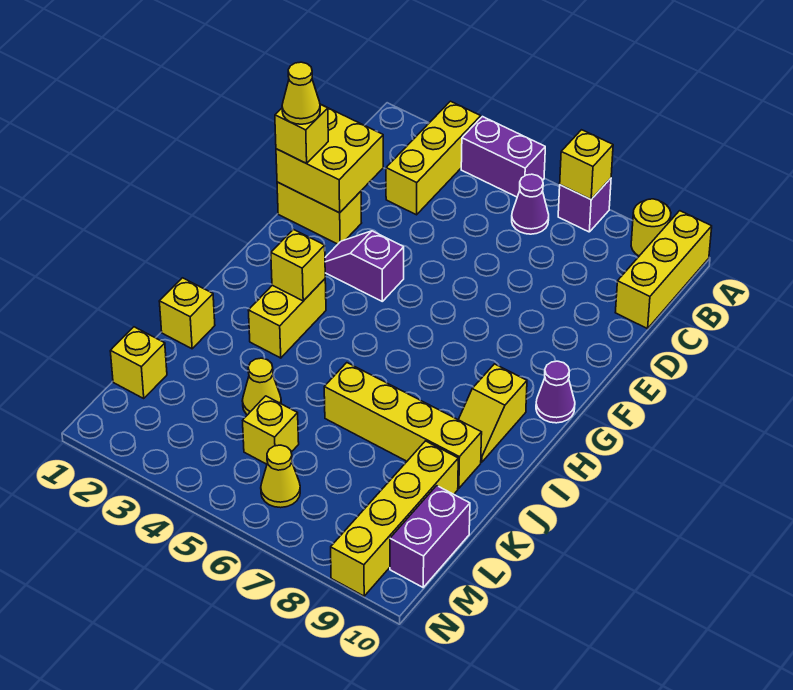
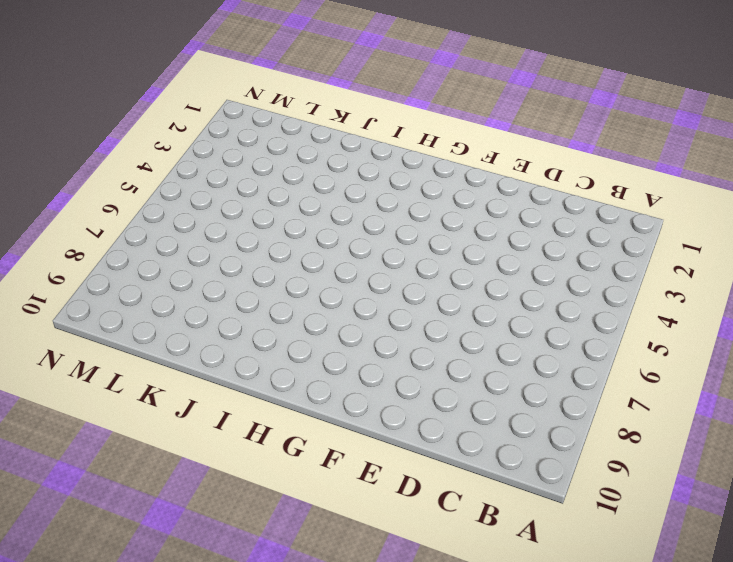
none -> yellow 1x3 brick [386,101,481,215]
none -> purple 1x2 brick [461,117,545,197]
none -> purple 1x1 brick [558,178,611,232]

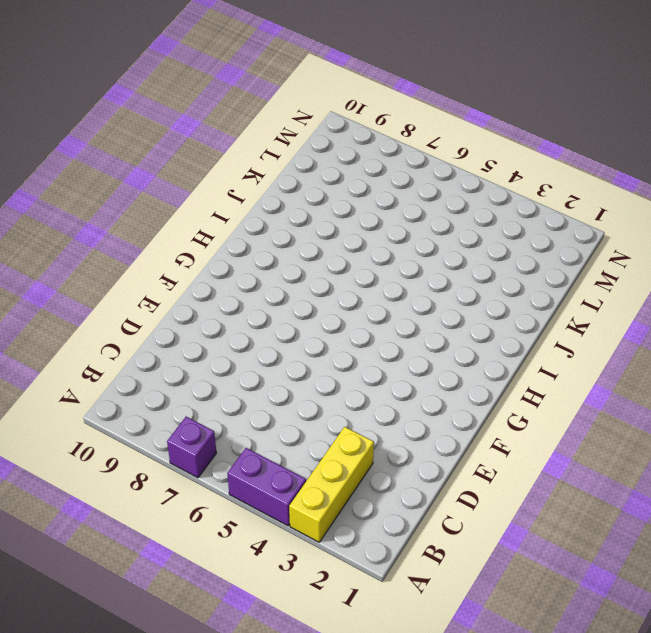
none -> yellow 1x1 round brick [631,199,671,256]
none -> yellow 1x3 brick [615,211,712,329]
none -> purple 1x1 cone [512,174,549,234]

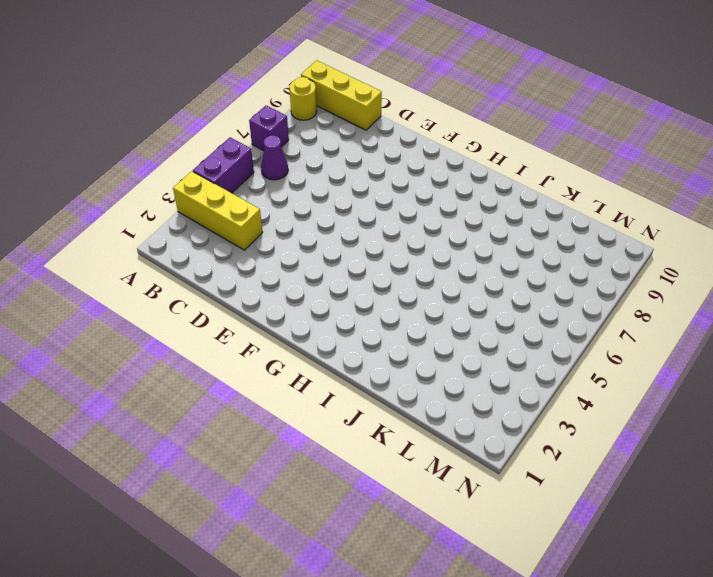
none -> yellow 1x2 brick [277,182,361,244]
none -> purple 1x2 slope [325,231,404,301]
none -> purple 1x1 cone [536,361,575,423]

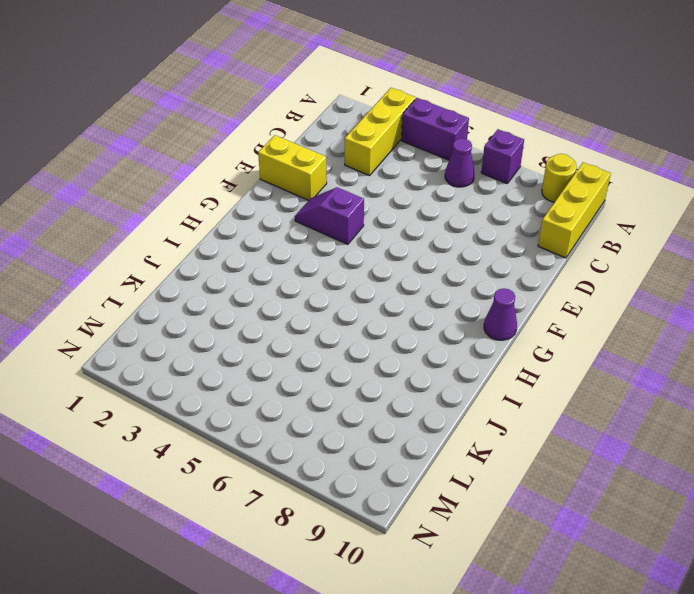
none -> yellow 1x2 brick [248,279,326,358]
none -> yellow 1x2 slope [458,364,527,462]
none -> yellow 1x1 brick [159,278,215,349]

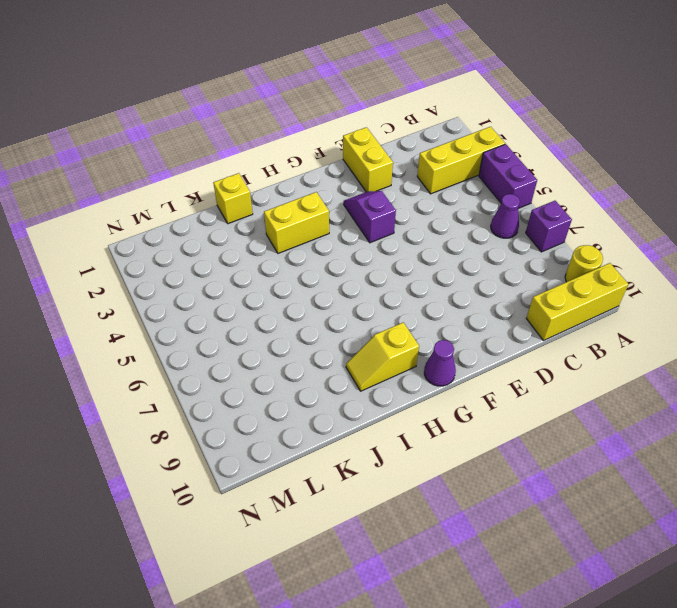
none -> yellow 1x4 brick [324,363,482,488]
none -> yellow 1x1 cone [242,358,281,415]
none -> yellow 1x4 brick [331,441,458,596]

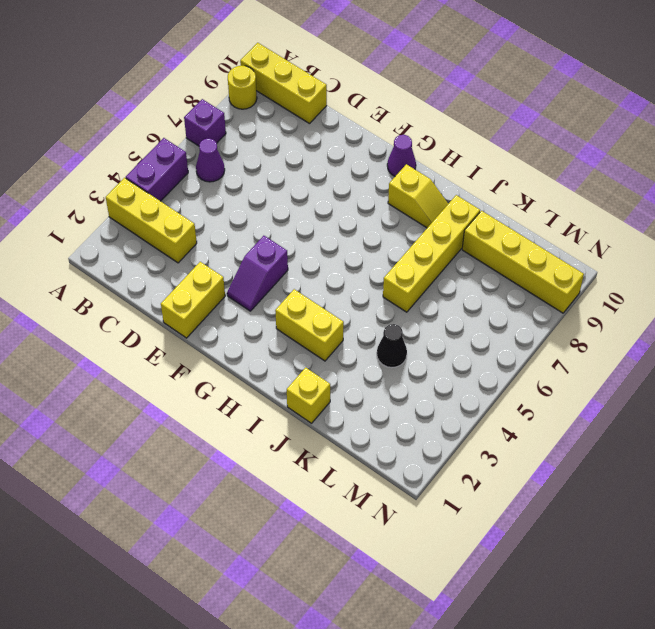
black 1x1 cone [377,324,407,368] -> yellow 1x1 cone [242,358,281,415]
none -> yellow 1x1 brick [110,327,167,398]
none -> yellow 1x1 brick [243,396,299,464]
none -> purple 1x2 brick [390,486,470,587]

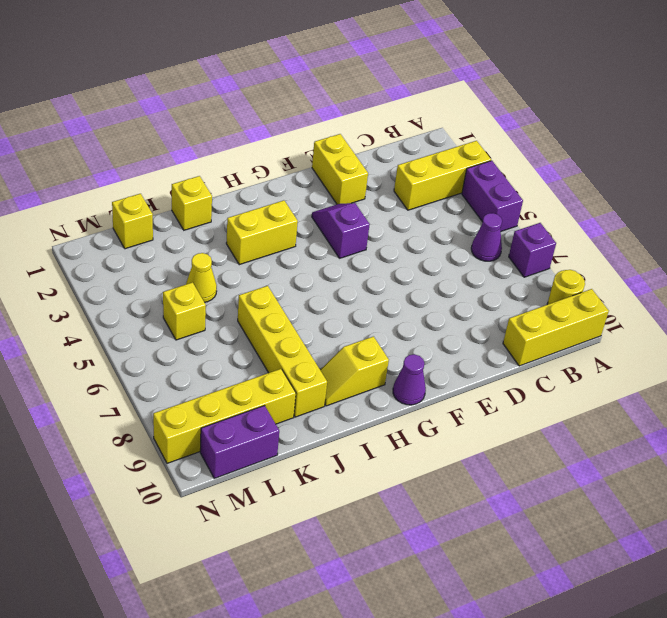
none -> yellow 1x1 cone [261,445,300,508]
none -> yellow 1x1 brick [560,130,613,199]
none -> yellow 2x2 brick [276,108,383,213]

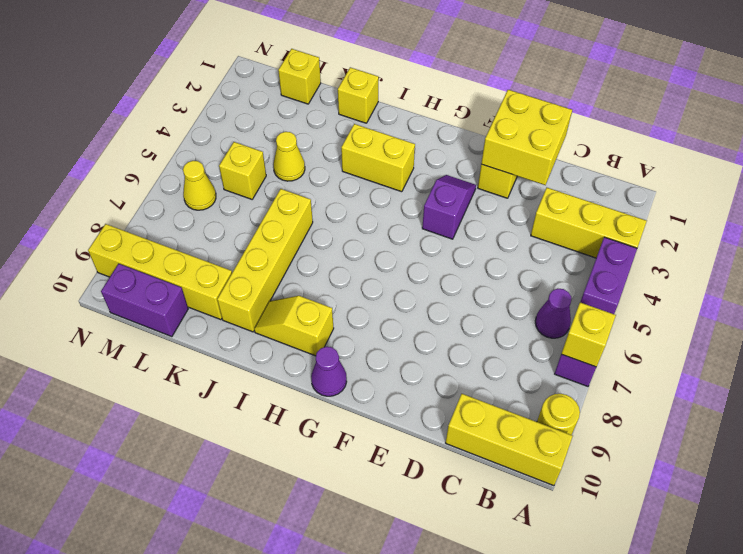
none -> yellow 1x1 brick [271,229,325,301]
none -> yellow 1x1 brick [275,104,328,163]
none -> yellow 1x1 cone [282,62,320,124]

